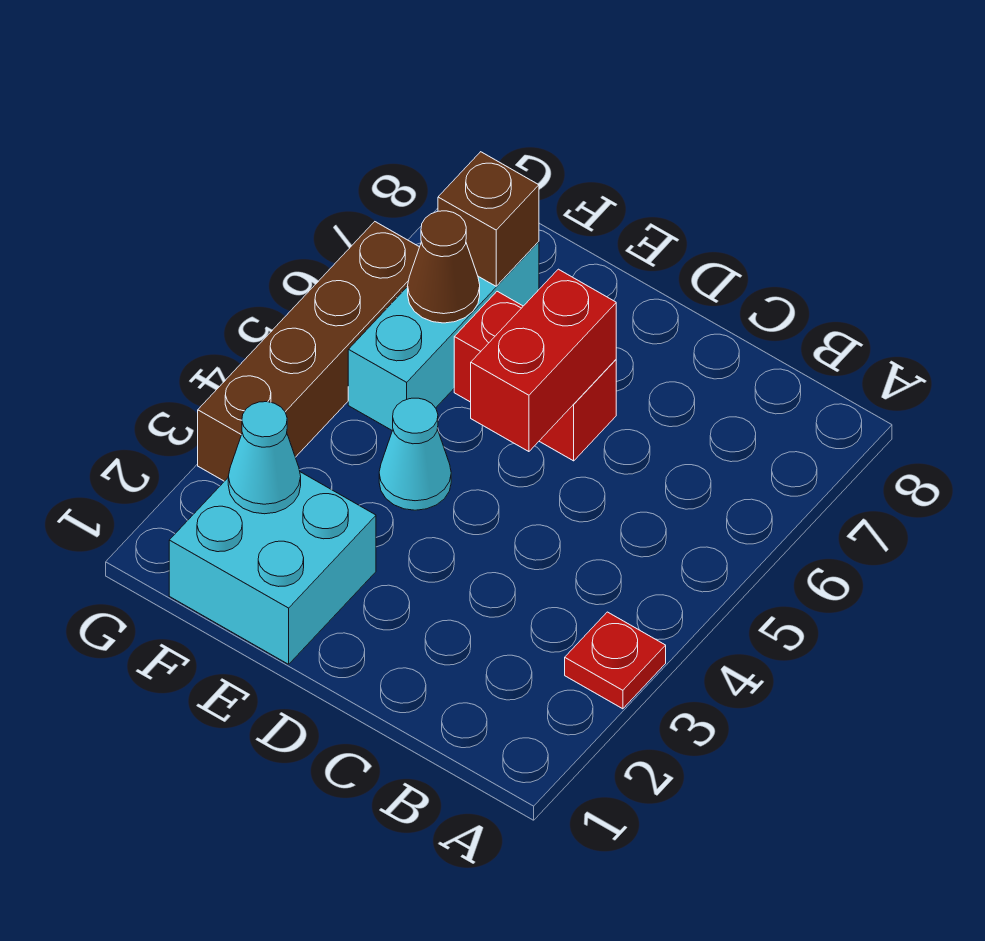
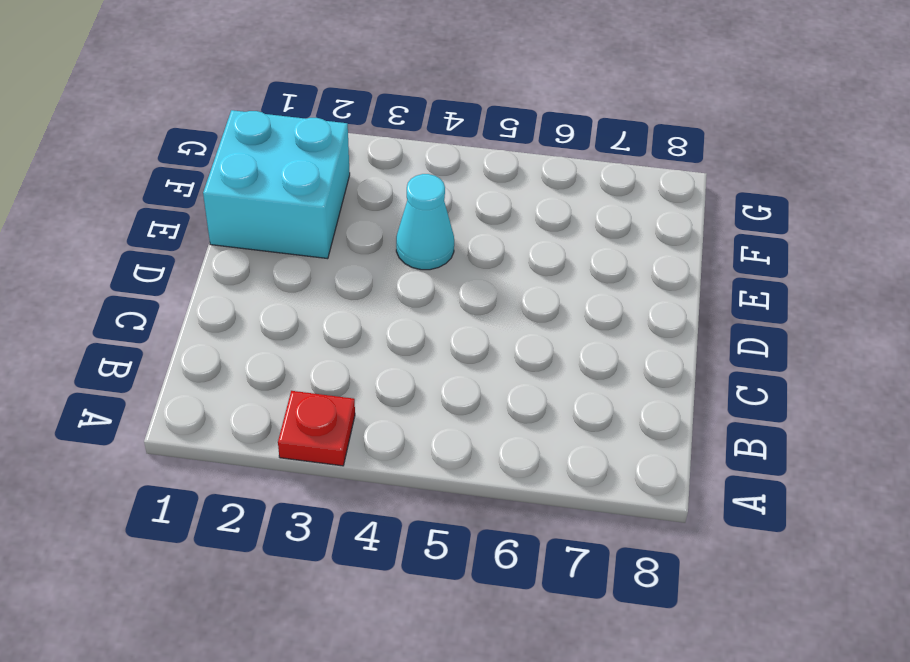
none -> red 1x2 brick [454,291,616,461]
none -> cyan 1x3 brick [348,242,539,431]

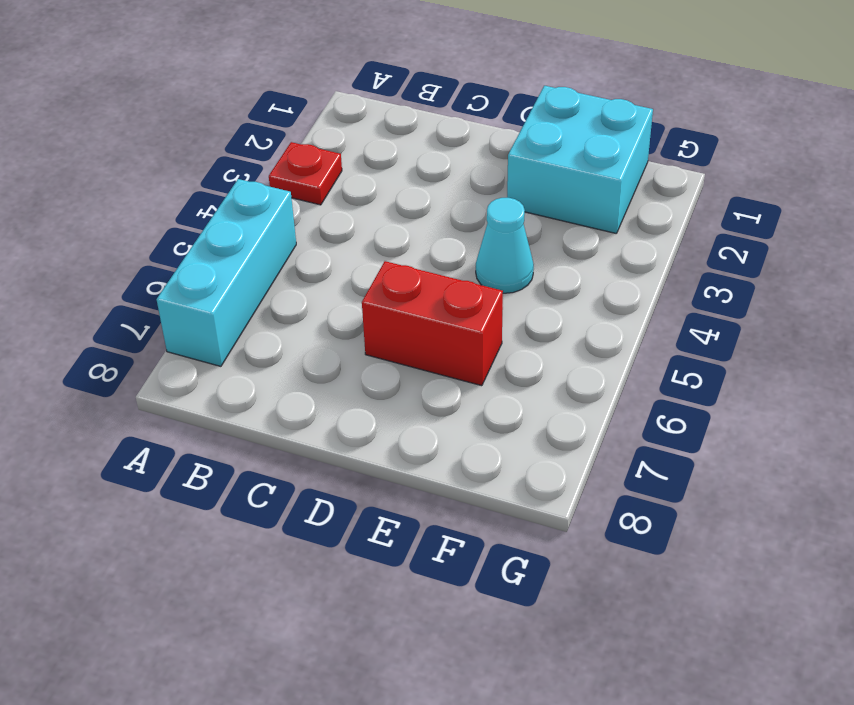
cyan 1x3 brick [157,179,296,366] -> cyan 1x3 brick moved to [348,242,539,431]
none -> brown 1x4 brick [198,222,419,481]
none -> red 1x2 brick [471,269,616,452]

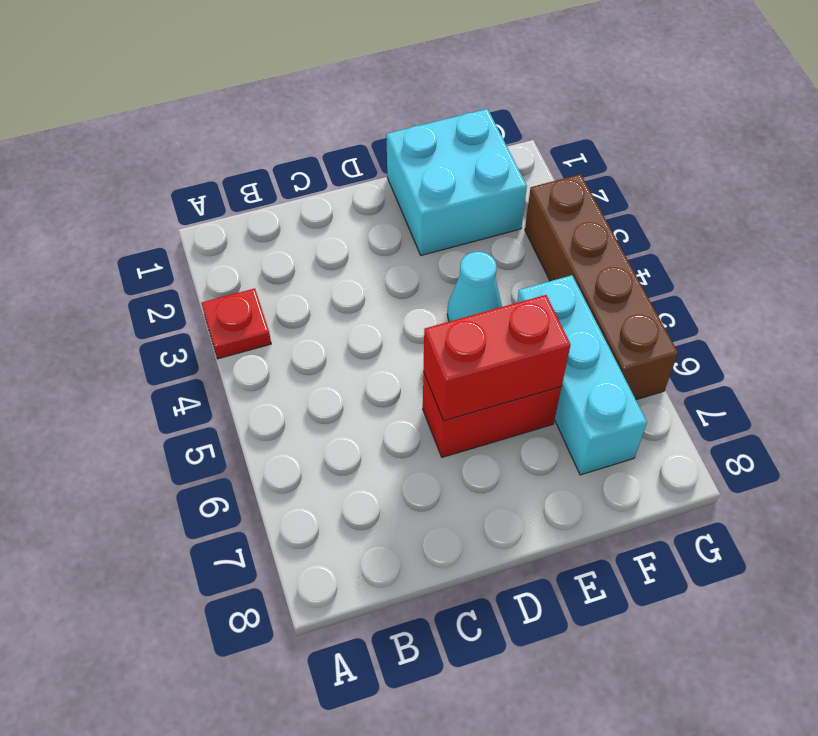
red 1x2 brick [423,295,570,421] -> red 1x2 brick turned to [471,269,616,452]
none -> cyan 1x1 cone [228,402,301,514]
none -> brown 1x1 cone [408,211,480,323]

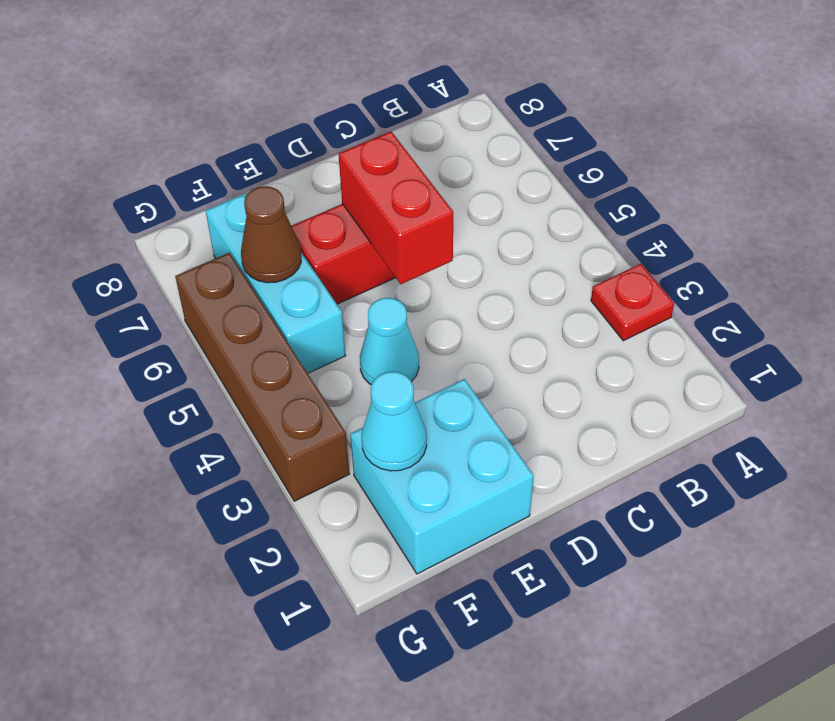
none -> brown 1x1 brick [438,152,539,286]

